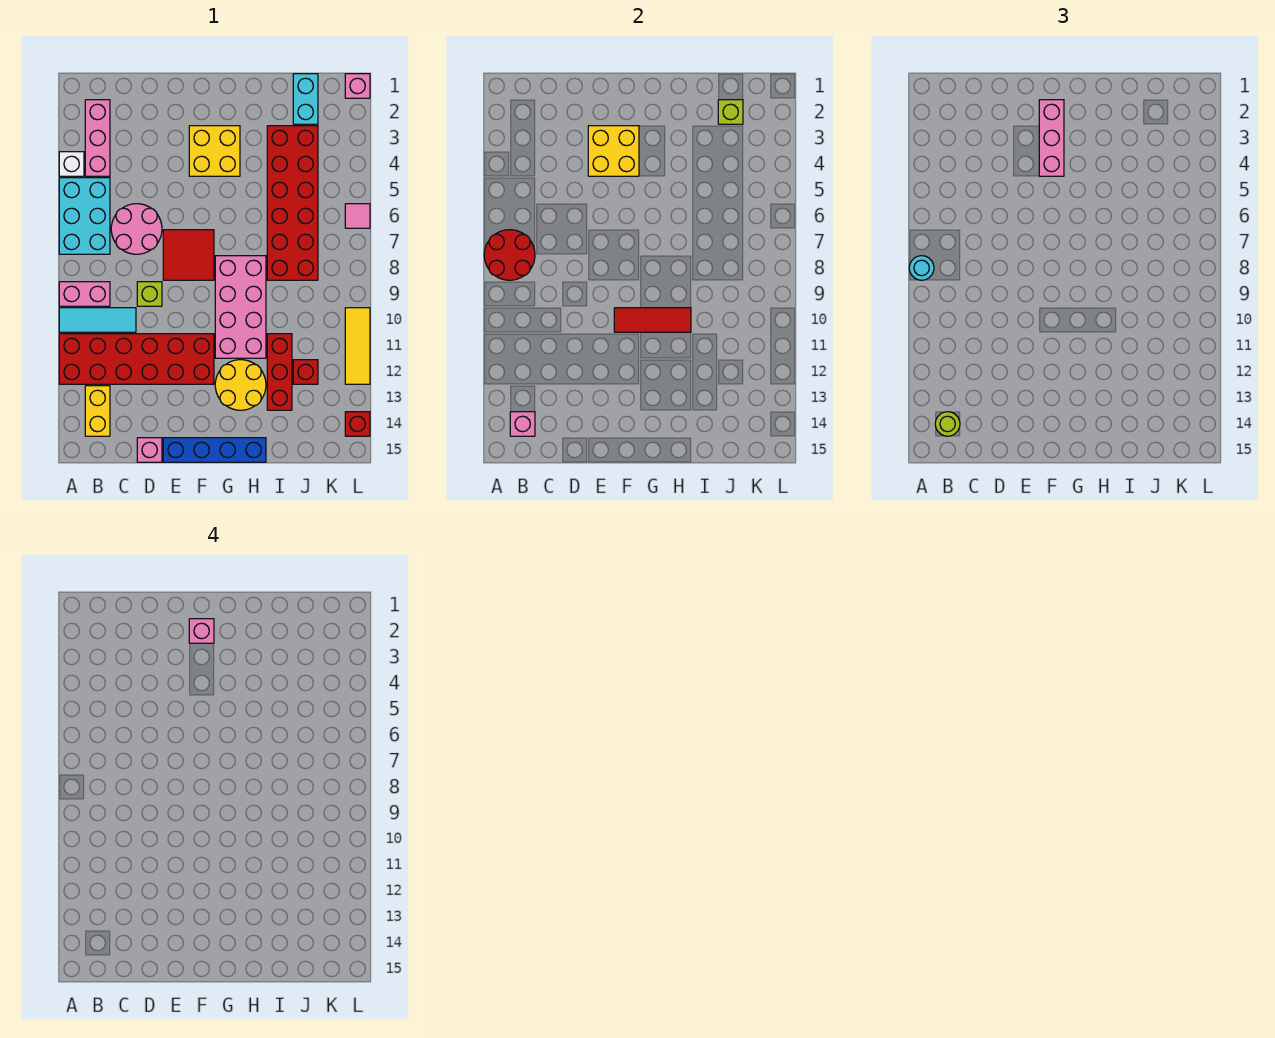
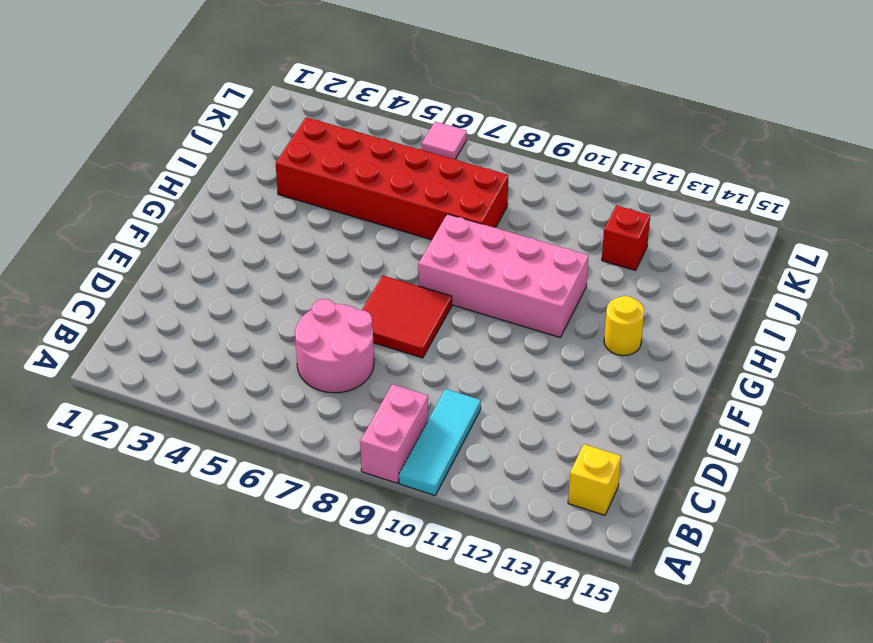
yellow 1x1 brick [568,444,621,515] -> yellow 1x2 brick [85,386,110,436]
yellow 1x1 round brick [604,296,644,356] -> yellow 2x2 round brick [215,360,266,410]
none -> white 1x1 brick [59,152,84,176]
none -> cyan 2x3 brick [59,178,110,254]
none -> red 2x6 brick [59,334,214,384]
none -> pink 1x3 brick [85,100,110,176]

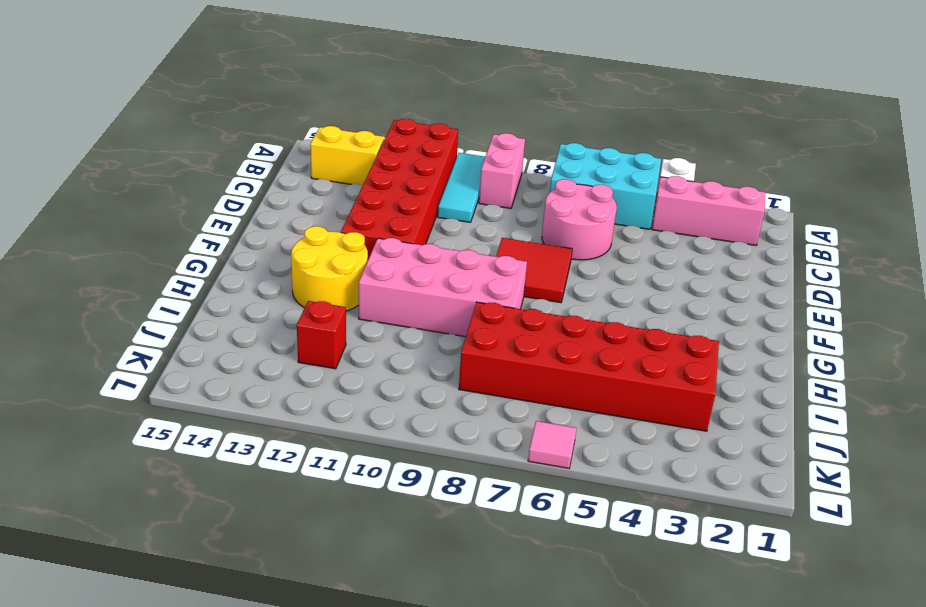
none -> lime 1x1 brick [137,282,162,306]
none -> pink 1x1 brick [137,438,162,462]
none -> blue 1x4 brick [163,438,266,462]
none -> yellow 2x2 brick [189,126,240,176]

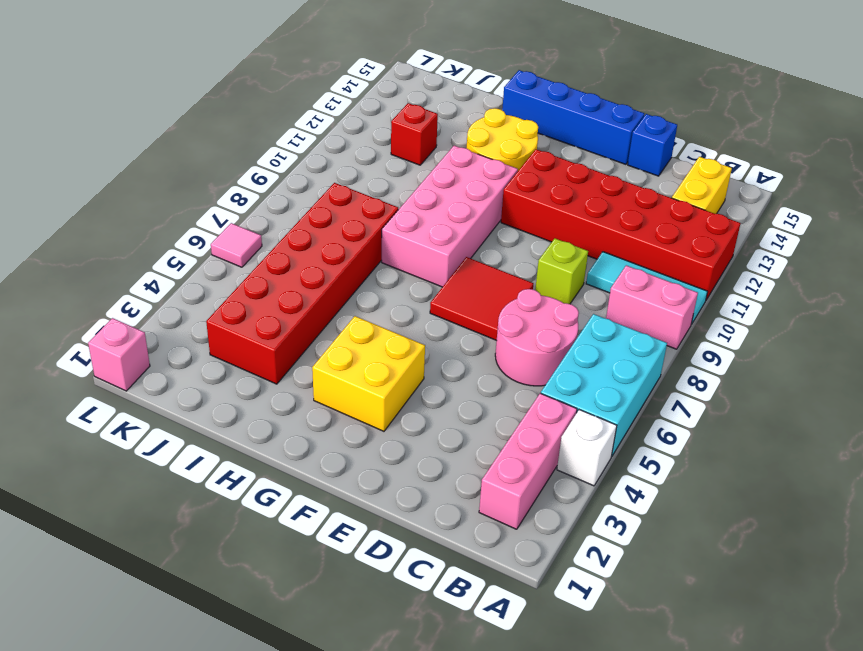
blue 1x1 brick [628,114,677,176] -> pink 1x1 brick [137,438,162,462]
none -> red 1x3 brick [267,334,292,410]
none -> cyan 1x2 brick [293,74,318,124]
none -> yellow 1x3 tile [345,308,370,384]
none -> red 1x1 brick [345,412,370,436]

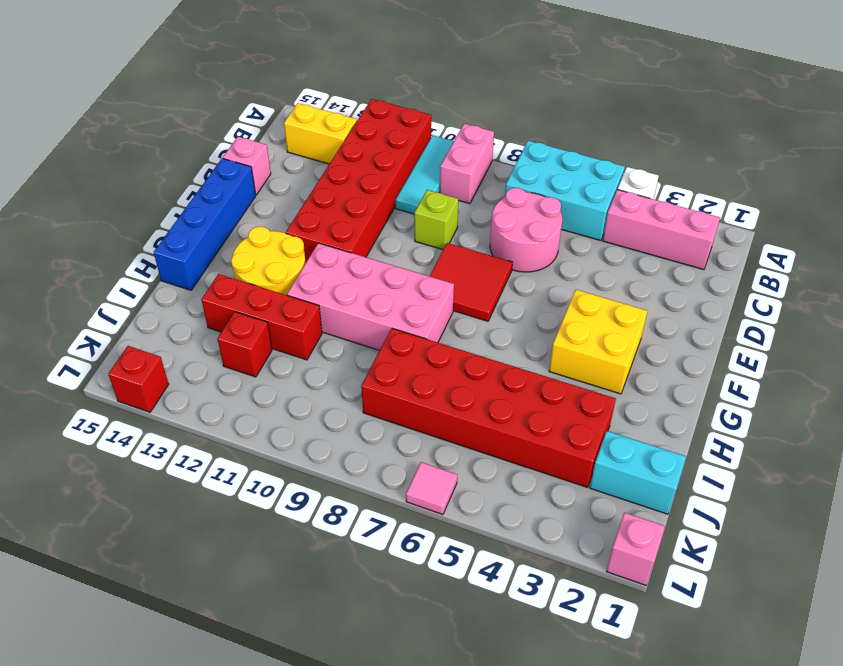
none -> yellow 1x3 tile [345,308,370,384]
none -> red 2x2 round brick [484,230,535,280]
none -> pink 1x1 brick [510,412,535,436]
none -> yellow 2x2 brick [588,126,639,176]

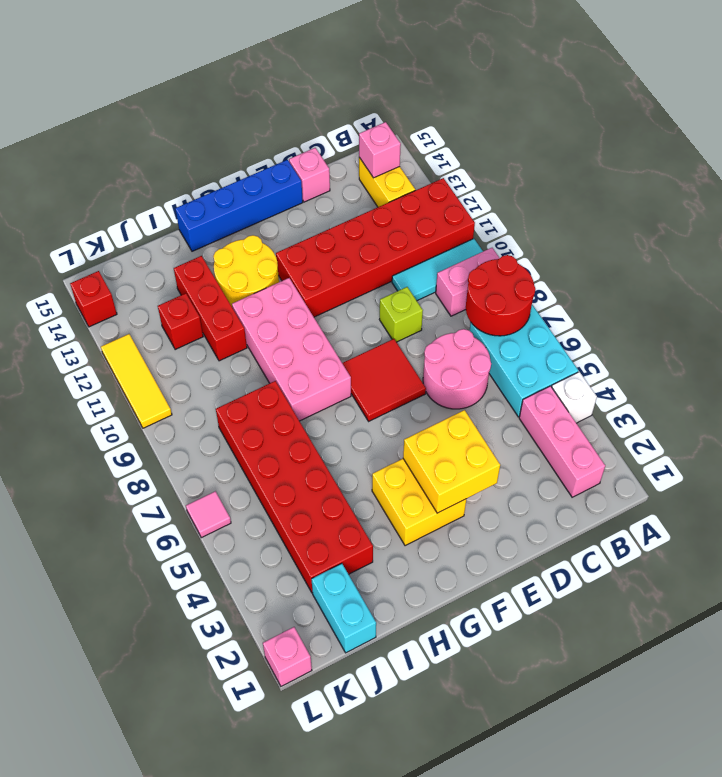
none -> red 1x3 tile [614,308,691,332]
none -> lime 1x1 brick [718,100,743,124]
none -> cyan 1x1 round brick [909,256,934,280]
none -> lime 1x1 round brick [935,412,960,436]

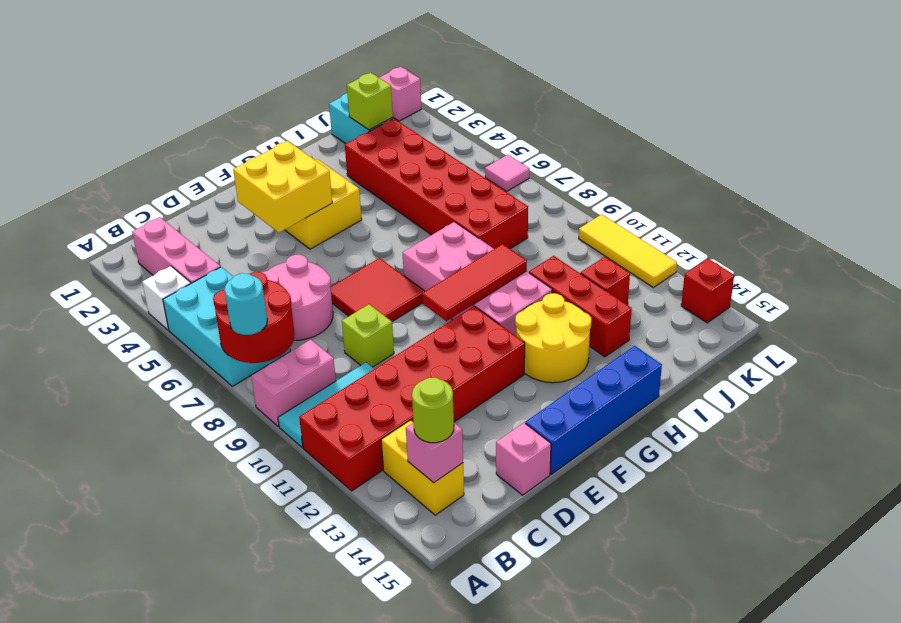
none -> pink 1x3 brick [1039,100,1064,176]
none -> pink 1x1 brick [189,619,214,643]

